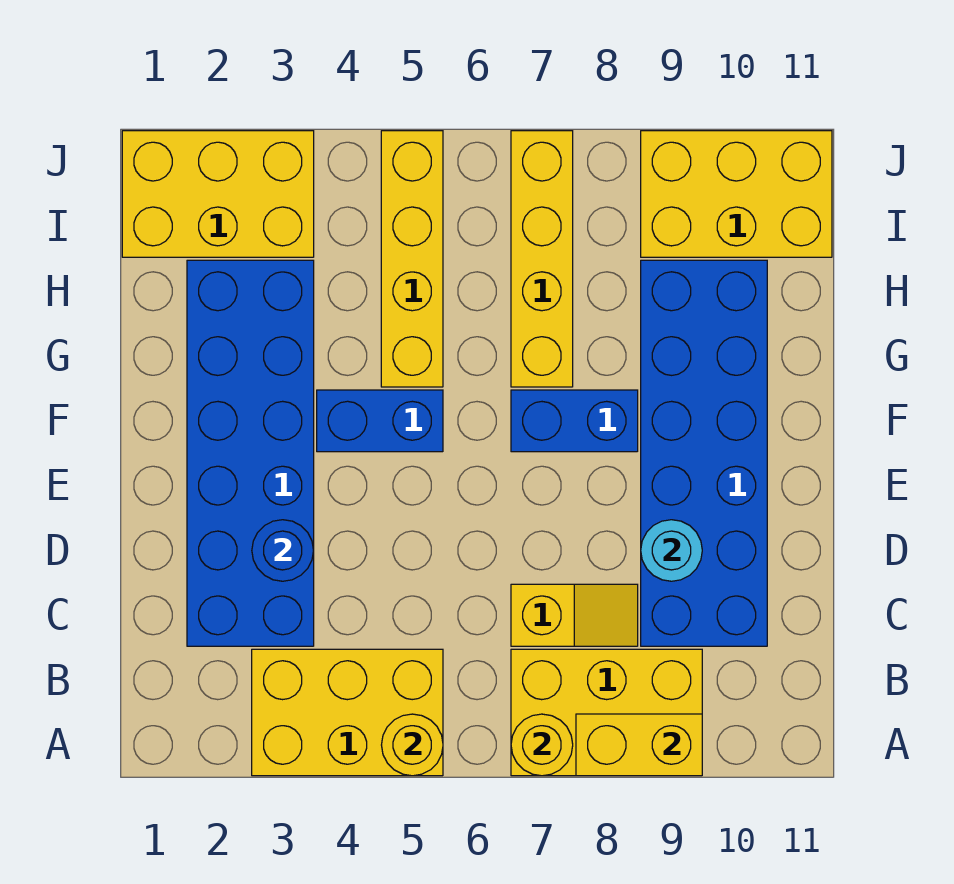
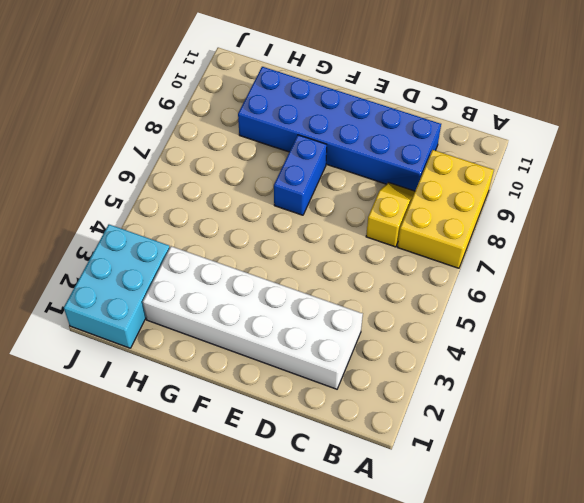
white 2x6 brick [143,246,363,389] -> blue 2x6 brick [187,260,314,646]
cyan 2x3 brick [64,225,170,348] -> yellow 2x3 brick [122,131,314,257]
none -> yellow 2x3 brick [252,649,443,776]
none -> blue 1x2 brick [317,390,443,452]
none -> yellow 1x4 brick [381,131,443,387]

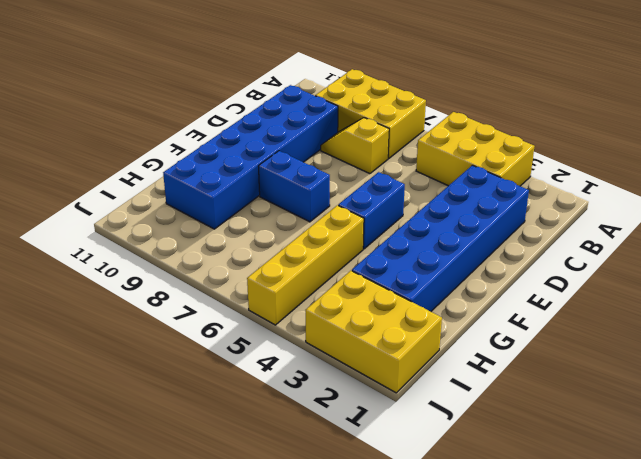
blue 1x2 brick [338,172,405,249] -> blue 1x2 brick turned to [317,390,443,452]
none -> yellow 1x4 brick [511,131,573,387]
none -> yellow 2x3 brick [641,131,832,257]
none -> yellow 1x1 round brick [382,714,443,776]

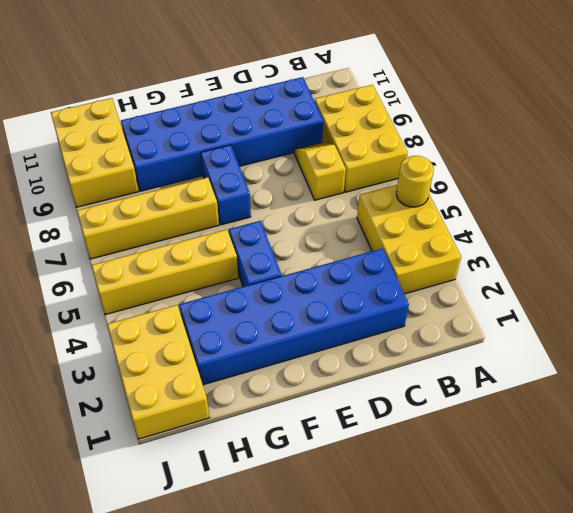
none -> yellow 1x1 round brick [511,714,573,776]
none -> yellow 1x2 brick [576,714,702,776]
none -> blue 1x1 round brick [252,520,314,581]

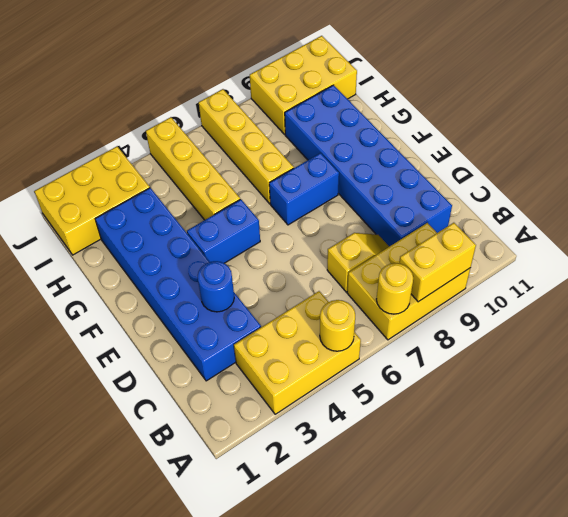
none -> cyan 1x1 round brick [641,520,702,581]

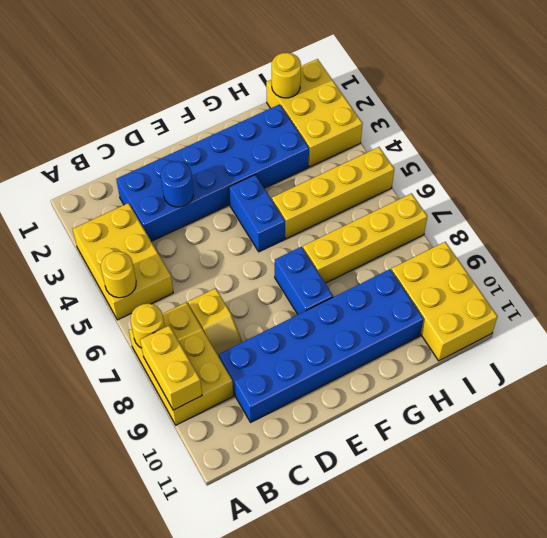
yellow 1x1 round brick [272,53,301,98] -> none
none -> cyan 1x1 round brick [641,520,702,581]

